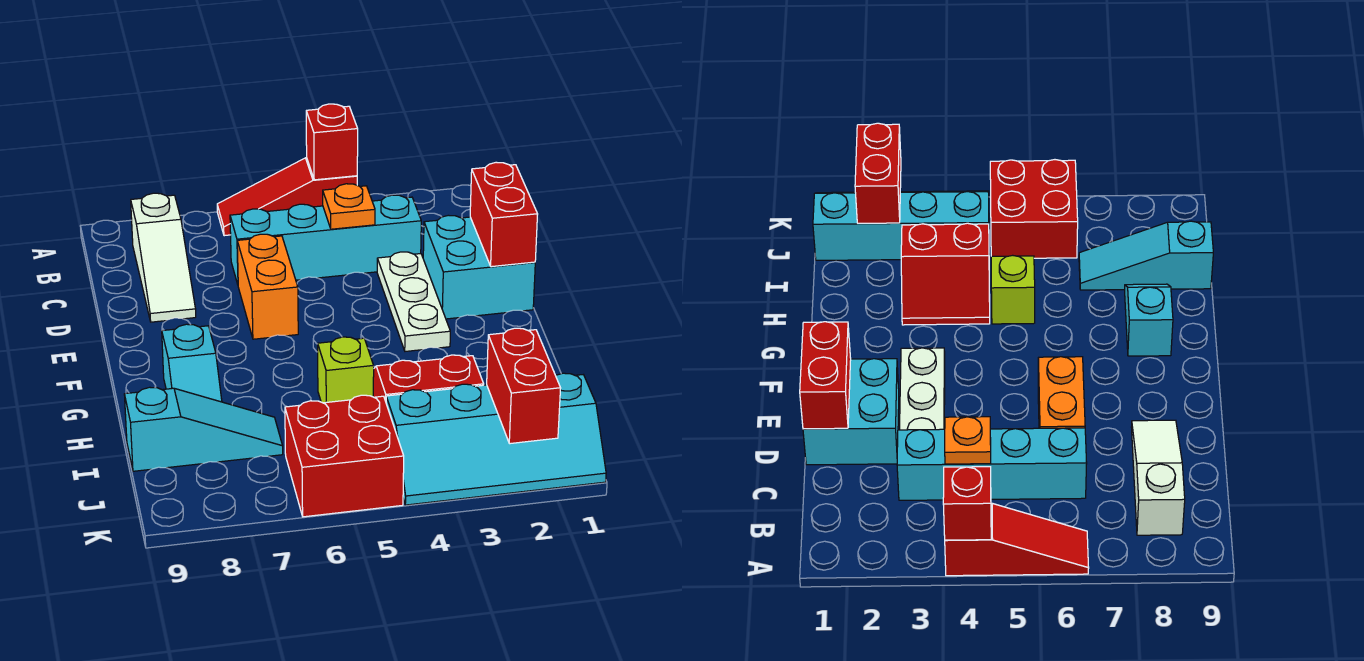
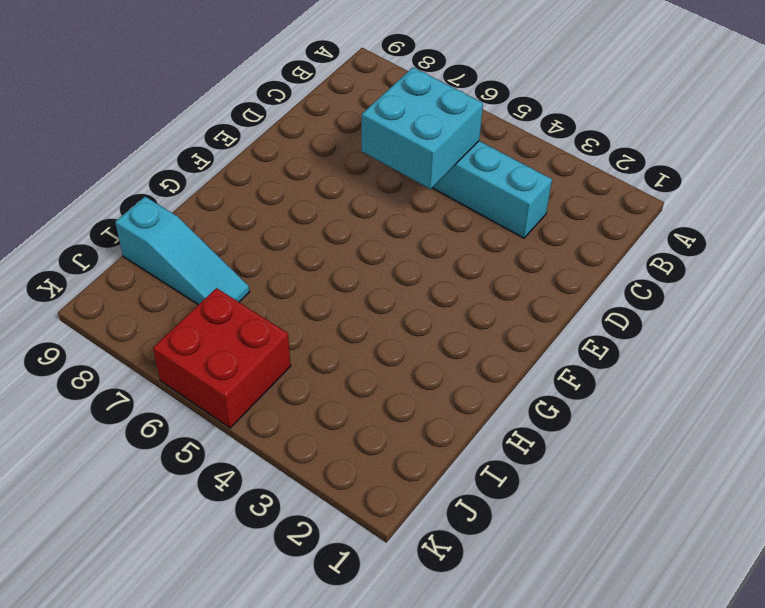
cyan 2x2 brick [362,67,483,189] -> cyan 2x2 brick moved to [423,215,535,319]
none -> red 1x3 slope [217,158,357,236]
none -> white 1x3 slope [131,193,196,322]
none -> white 1x3 plate [377,252,450,351]

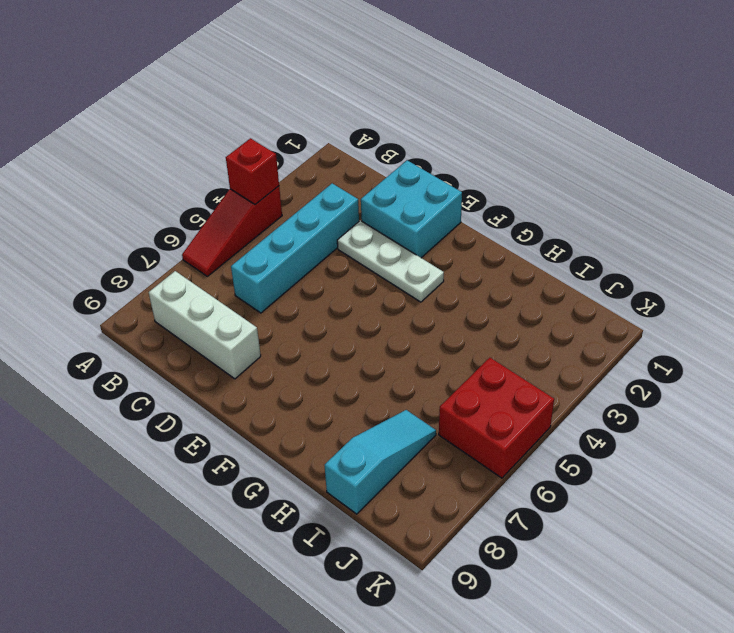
white 1x3 brick [149,271,261,379] -> white 1x3 slope [131,193,196,322]
none -> orange 1x2 brick [237,234,298,339]
none -> cyan 1x2 slope [162,324,222,402]
none -> red 2x2 slope [373,355,484,401]

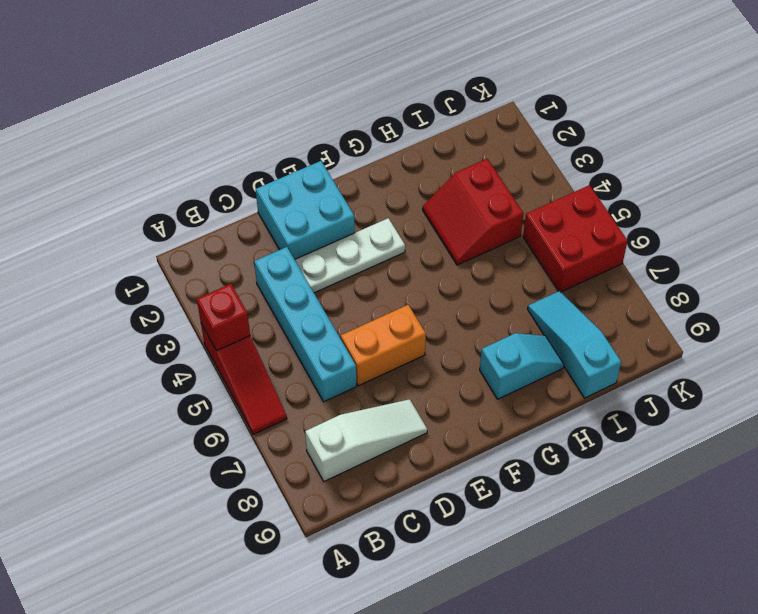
none -> lime 1x1 brick [318,337,374,403]
none -> cyan 2x4 slope [386,373,606,505]
none -> orange 1x1 plate [323,184,375,229]

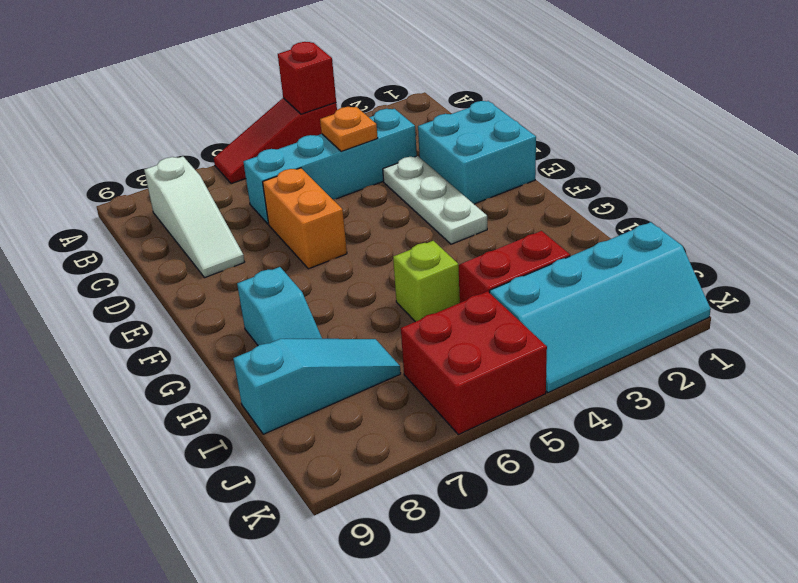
none -> red 1x2 brick [470,162,538,267]
none -> red 1x2 brick [487,328,561,444]

